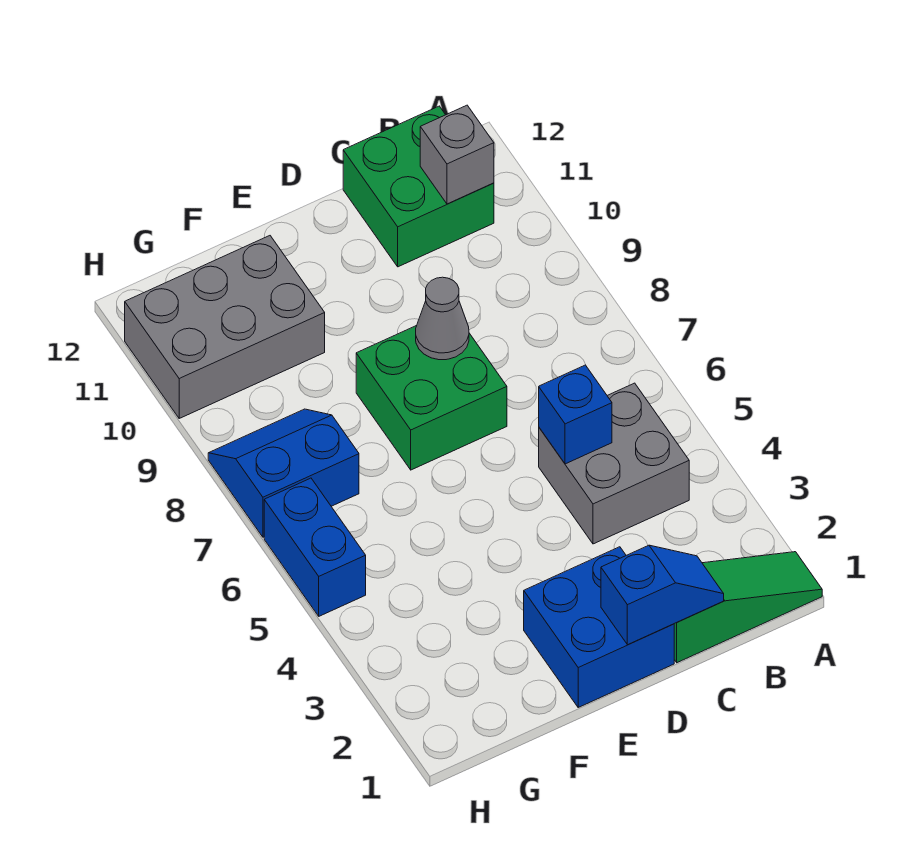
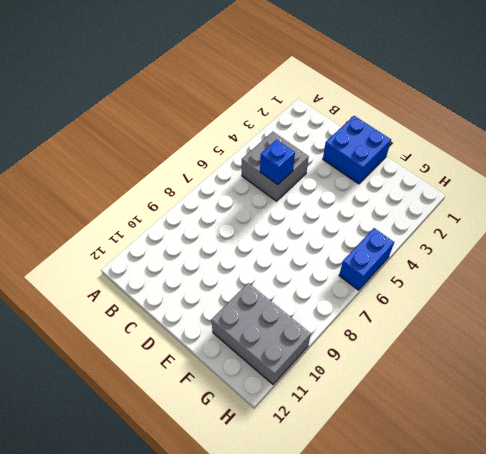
none -> green 1x3 slope [674,552,822,663]
none -> green 2x2 brick [343,106,494,267]
none -> green 2x2 brick [356,326,507,470]

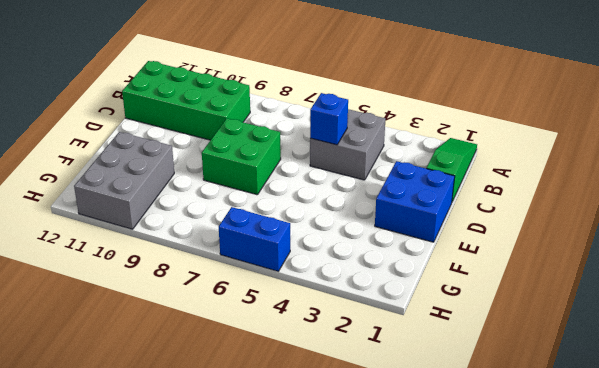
green 2x4 brick [122,61,250,140] -> green 2x2 brick [343,106,494,267]
none -> blue 2x2 slope [208,409,359,537]
none -> grey 1x1 brick [420,105,494,204]
none -> blue 1x2 slope [601,545,724,645]

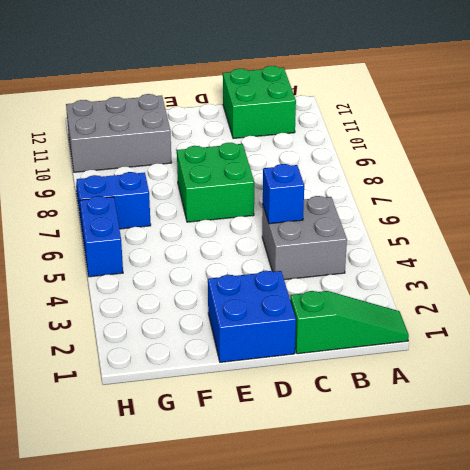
none -> grey 1x1 brick [420,105,494,204]
none -> blue 1x2 slope [601,545,724,645]
none -> grey 1x1 cone [416,277,469,360]

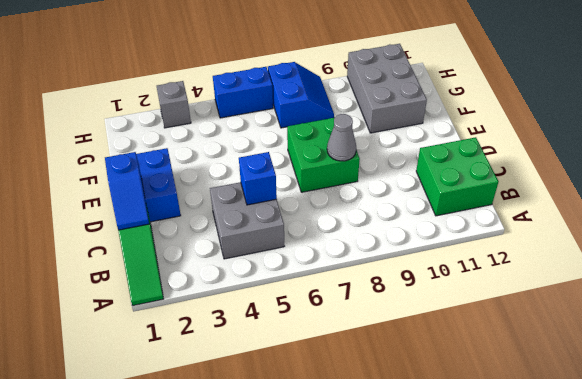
grey 1x1 brick [157,81,191,128] -> grey 1x1 brick moved to [420,105,494,204]

